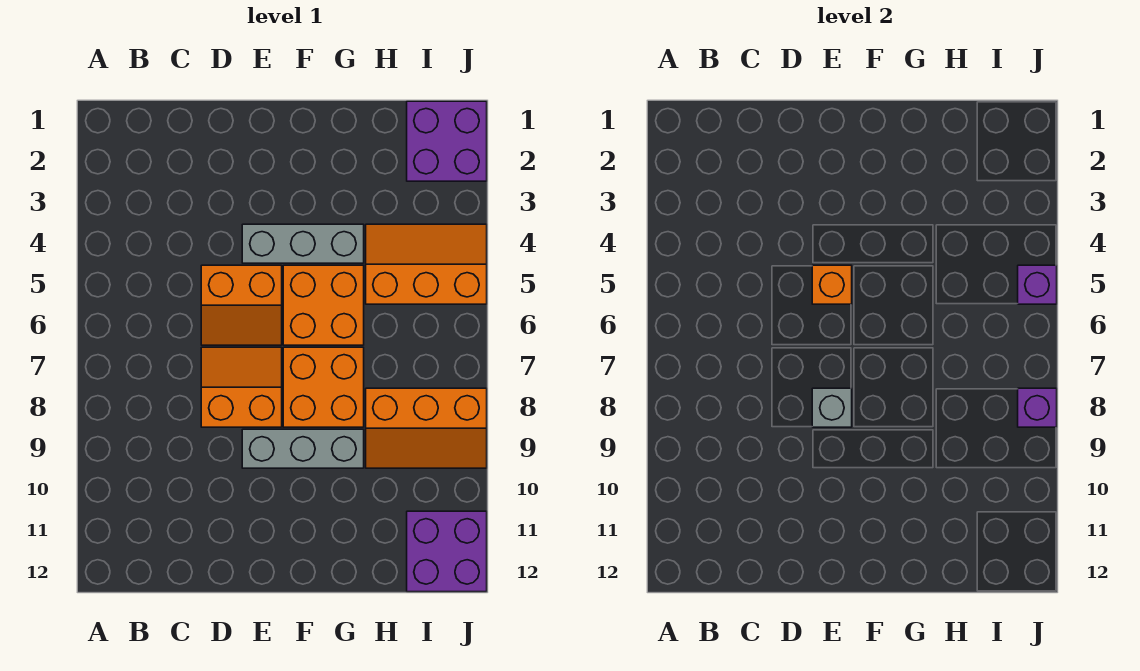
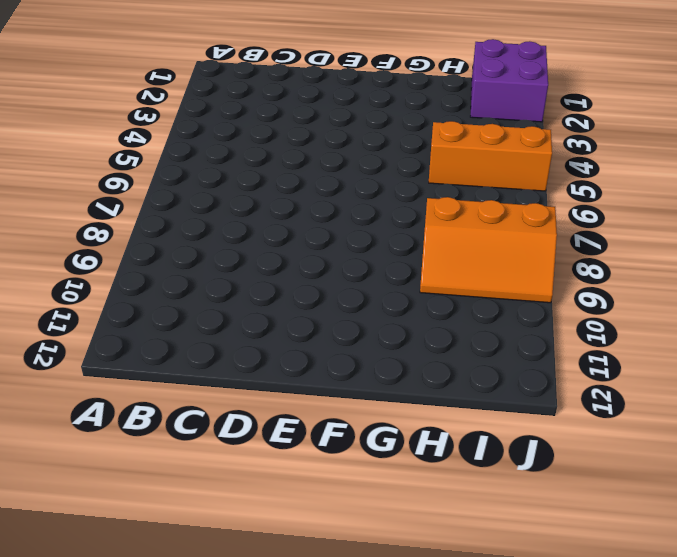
none -> orange 2x2 slope [201,265,282,345]
none -> orange 2x2 slope [201,347,282,427]
none -> grey 1x3 brick [242,224,364,263]

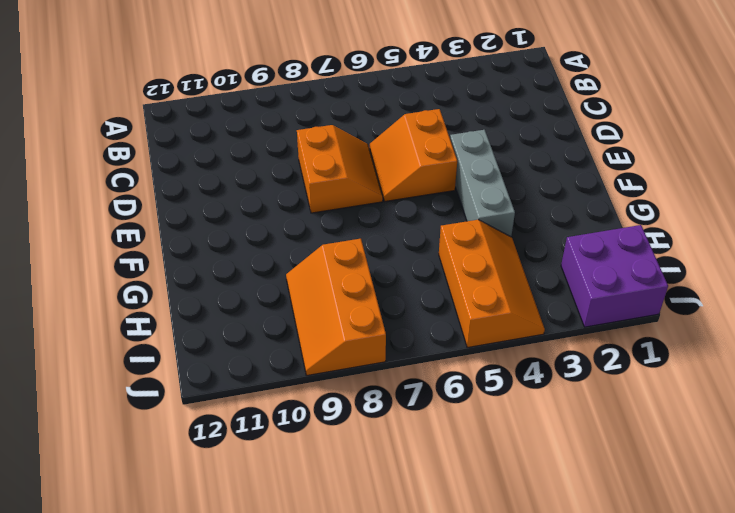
none -> grey 1x3 brick [242,429,364,468]
none -> orange 2x2 brick [283,265,364,345]
none -> orange 2x2 brick [283,347,364,427]

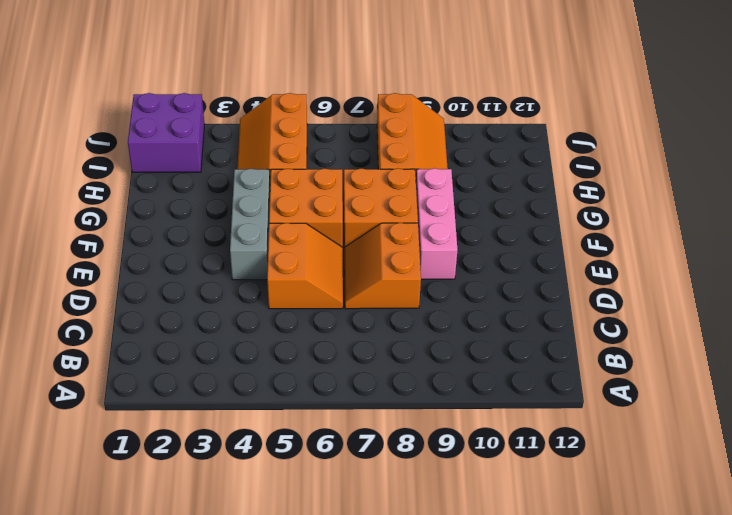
pink 1x3 brick [416,168,457,279] -> grey 1x3 brick [242,429,364,468]
none -> purple 2x2 brick [407,511,487,592]
none -> orange 1x1 brick [812,265,852,304]
none -> grey 1x1 brick [812,388,852,427]

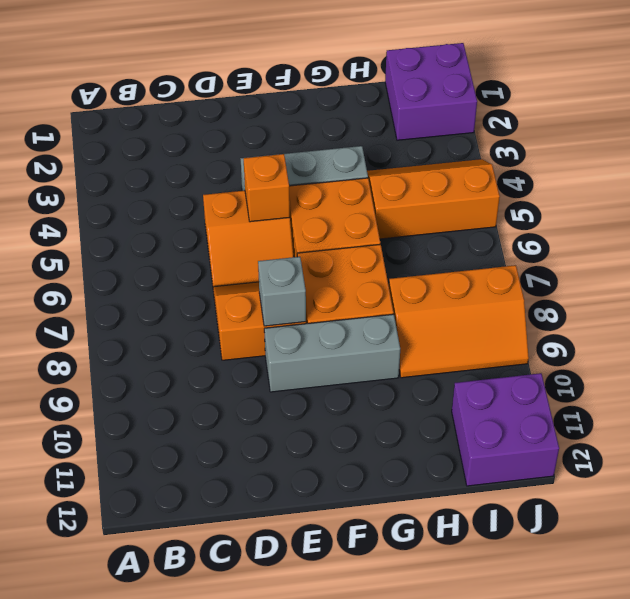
none -> purple 1x1 brick [1018,265,1057,304]
none -> purple 1x1 brick [1018,388,1057,427]

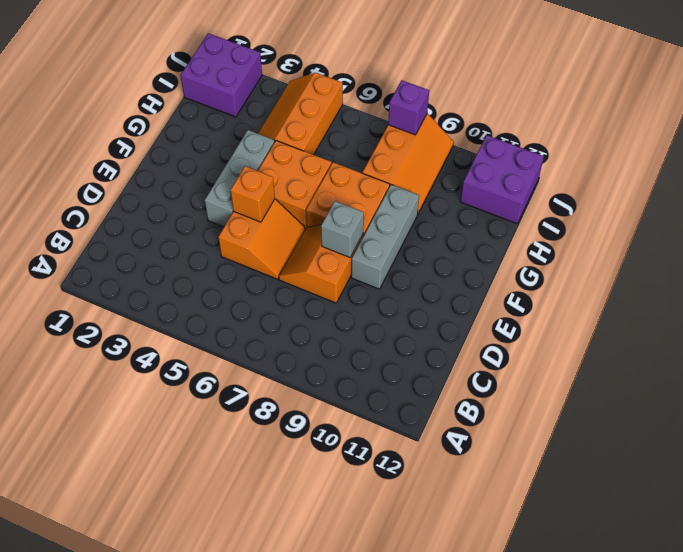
none -> purple 1x1 brick [1018,265,1057,304]

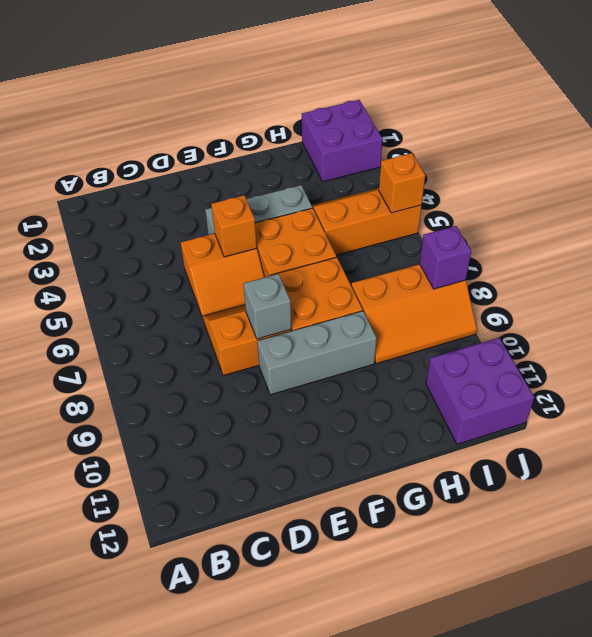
orange 1x1 brick [379,153,425,213] -> purple 1x1 brick [1018,265,1057,304]

